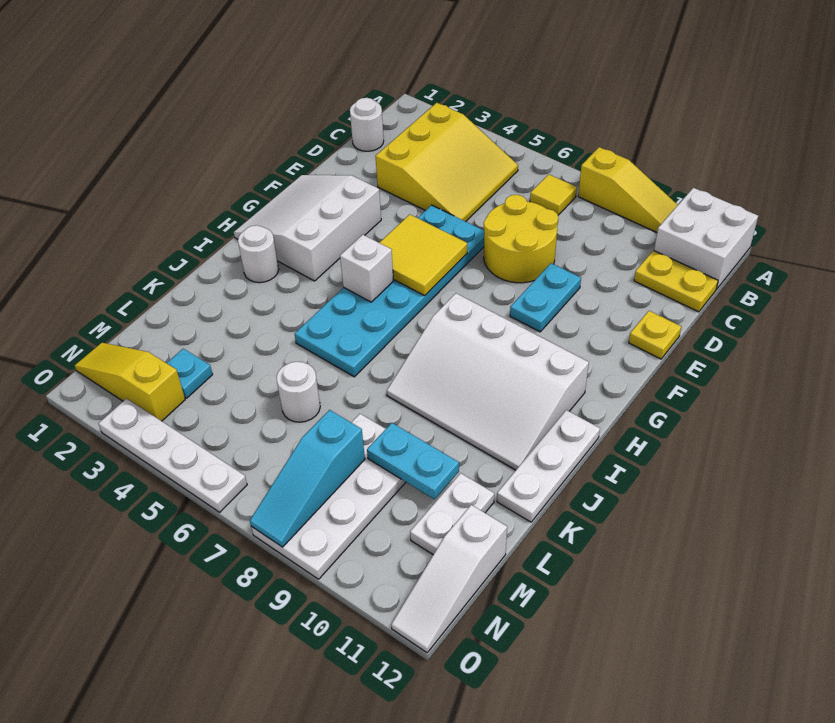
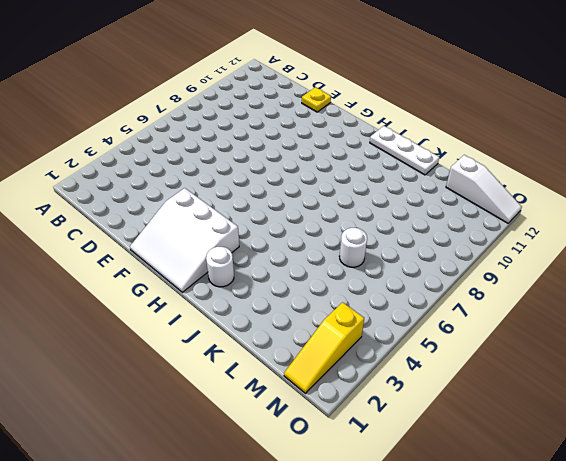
none -> yellow 1x3 slope [578,147,678,232]
none -> white 2x2 brick [654,188,758,289]
none -> yellow 3x3 slope [375,103,518,221]

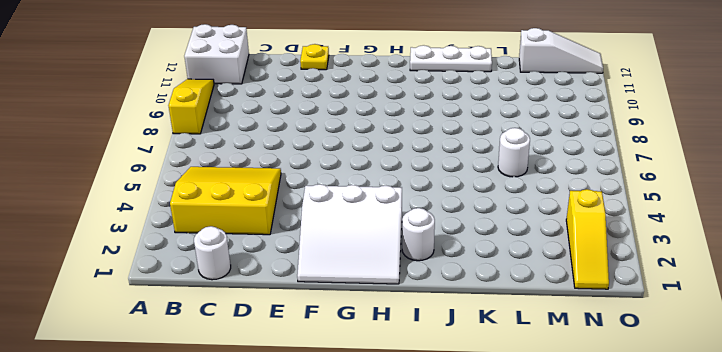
none -> yellow 1x1 tile [530,174,577,215]
none -> yellow 1x2 plate [634,251,718,312]
none -> yellow 2x2 round brick [484,195,558,283]

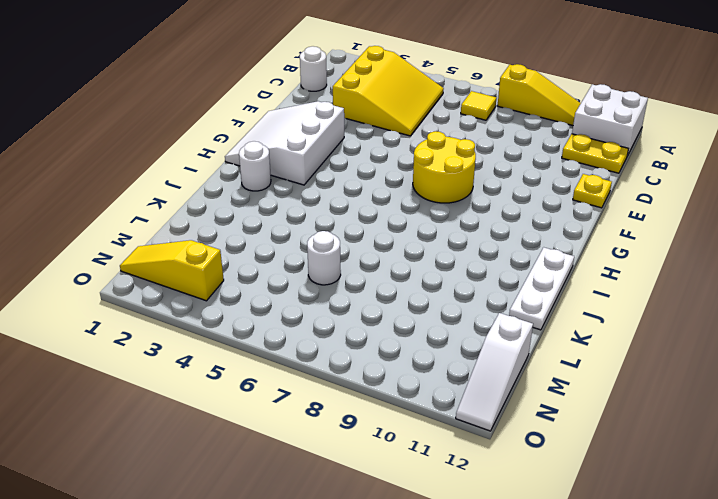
yellow 2x2 round brick [413,131,476,203] -> yellow 2x2 round brick moved to [484,195,558,283]
none -> cyan 2x6 plate [295,205,484,377]
none -> cyan 1x2 plate [510,263,581,332]
none -> white 3x4 slope [387,293,589,470]

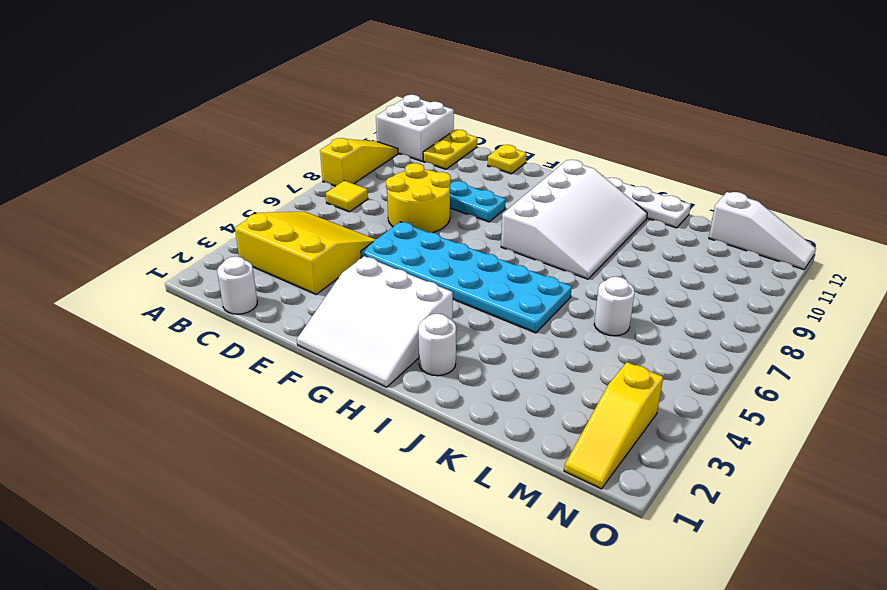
none -> white 2x4 plate [251,414,406,579]
none -> white 1x2 plate [410,473,494,555]
none -> cyan 1x1 plate [167,349,213,398]

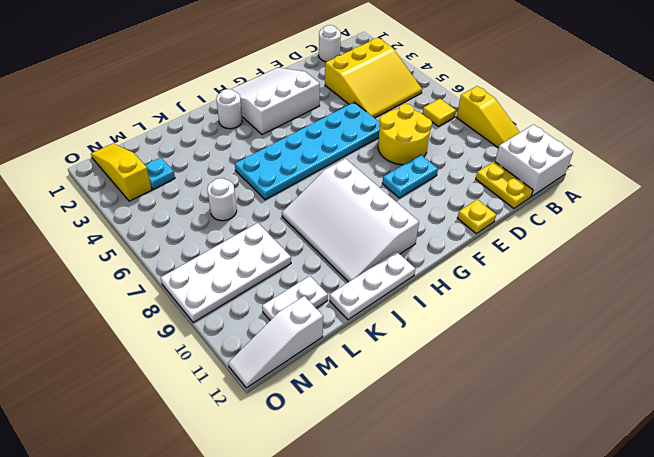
none -> white 1x4 plate [98,399,247,512]
none -> yellow 2x2 tile [379,215,467,296]
none -> white 1x1 brick [340,235,393,302]

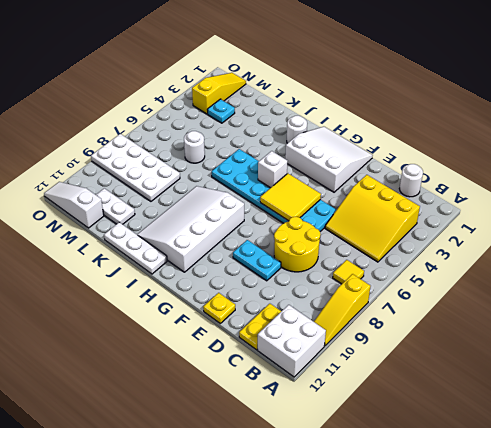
none -> white 1x4 plate [98,399,247,512]
none -> cyan 1x2 plate [367,423,459,499]
none -> cyan 1x3 slope [250,410,365,547]

